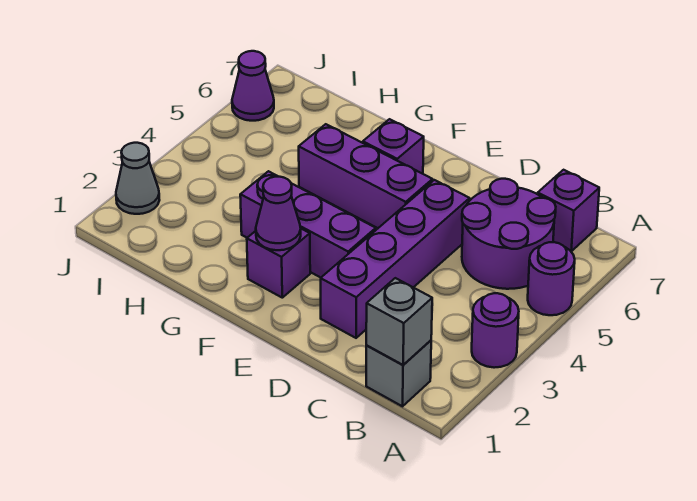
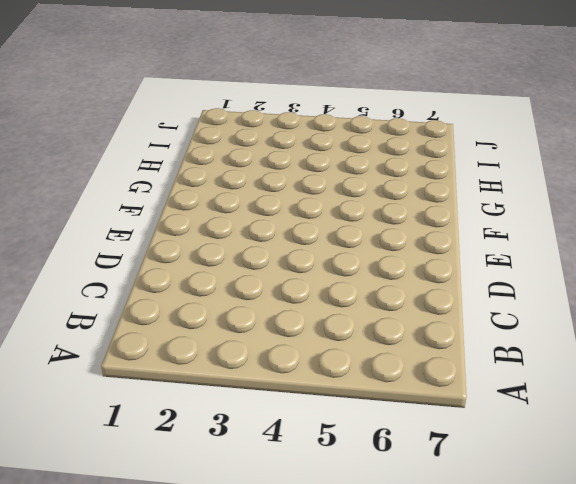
none -> purple 1x1 round brick [472,293,519,368]
none -> purple 1x1 round brick [528,242,575,315]
none -> grey 1x1 brick [366,340,431,406]

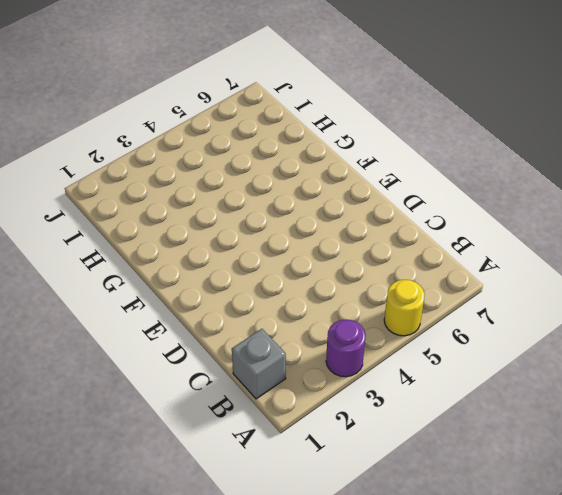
yellow 1x1 round brick [384,280,425,336] -> purple 1x1 round brick [528,242,575,315]
none -> purple 2x2 round brick [462,179,556,289]
none -> purple 1x1 brick [538,170,599,251]
none -> purple 1x4 brick [321,180,470,338]

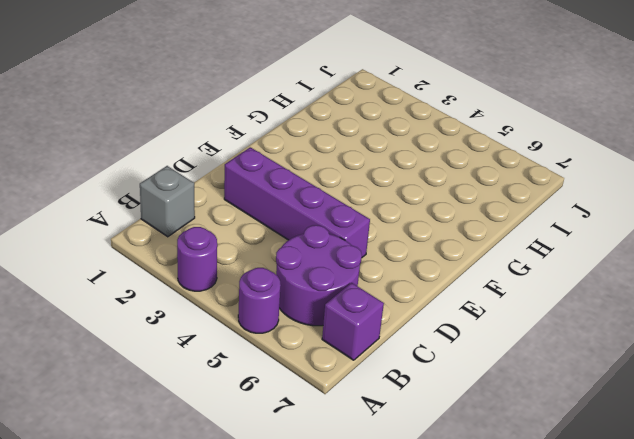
none -> purple 1x3 brick [240,171,376,278]
none -> purple 1x3 brick [299,124,433,228]
none -> purple 1x1 brick [247,229,310,298]

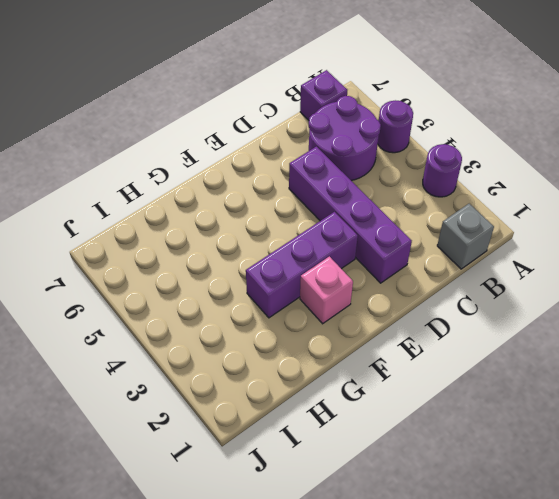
pink 1x1 brick [300,256,353,324] -> purple 1x1 brick [247,229,310,298]
none -> purple 1x3 brick [299,124,433,228]
none -> purple 1x1 brick [363,119,424,174]
none -> grey 1x1 cone [116,143,159,214]

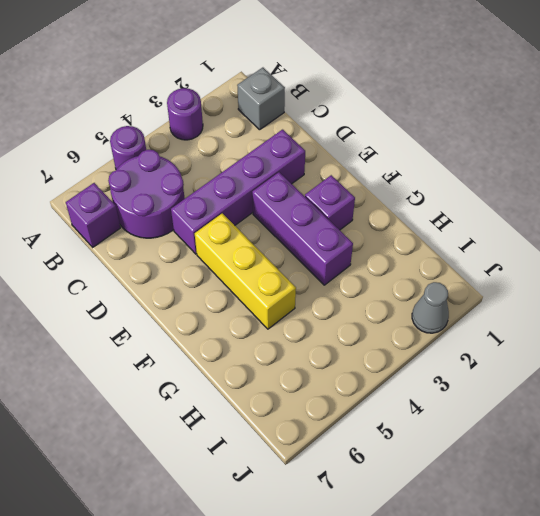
yellow 1x3 brick [195,213,296,329] -> purple 1x3 brick [299,124,433,228]
none -> purple 1x1 brick [363,119,424,174]
none -> purple 1x1 cone [232,51,274,121]
none -> grey 1x1 brick [366,278,432,365]

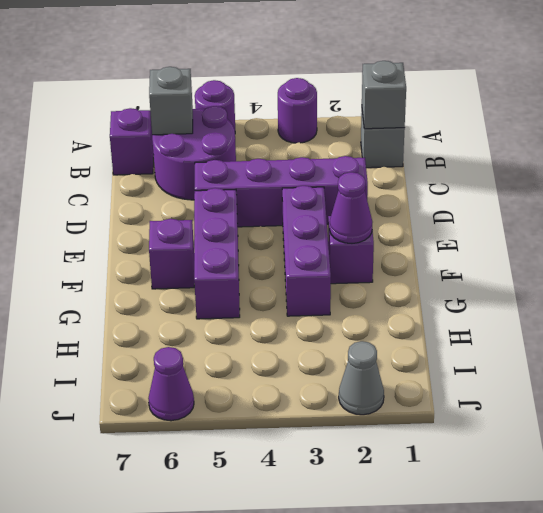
grey 1x1 brick [149,67,193,135] -> none

